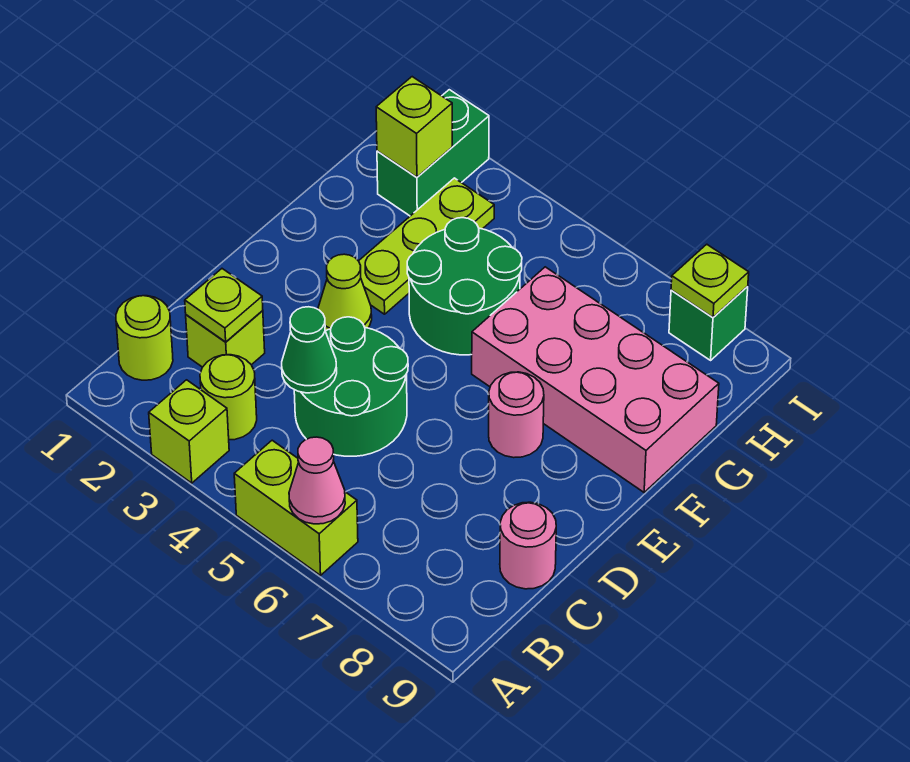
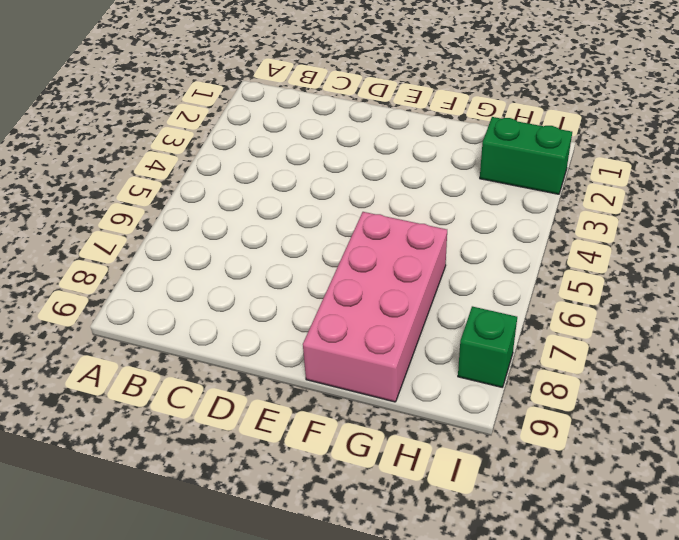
none -> lime 1x1 brick [149,380,229,483]
none -> lime 1x2 brick [234,440,358,575]
none -> lime 1x1 round brick [116,296,173,380]

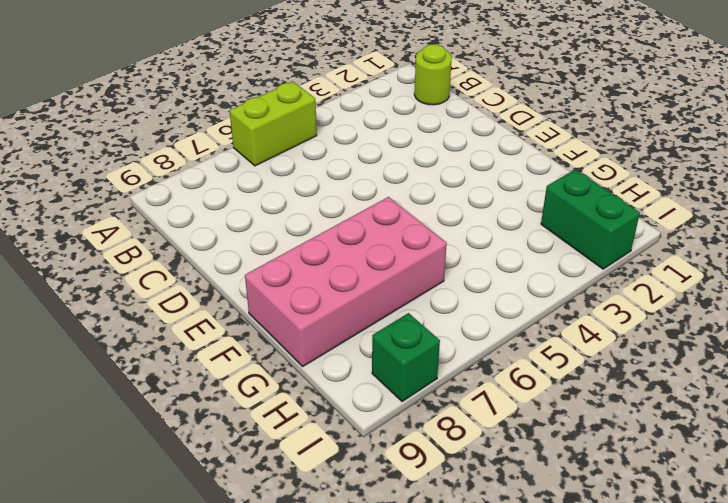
none -> lime 1x1 brick [149,380,229,483]
none -> lime 1x1 round brick [200,355,257,440]
none -> lime 1x1 brick [186,311,265,367]

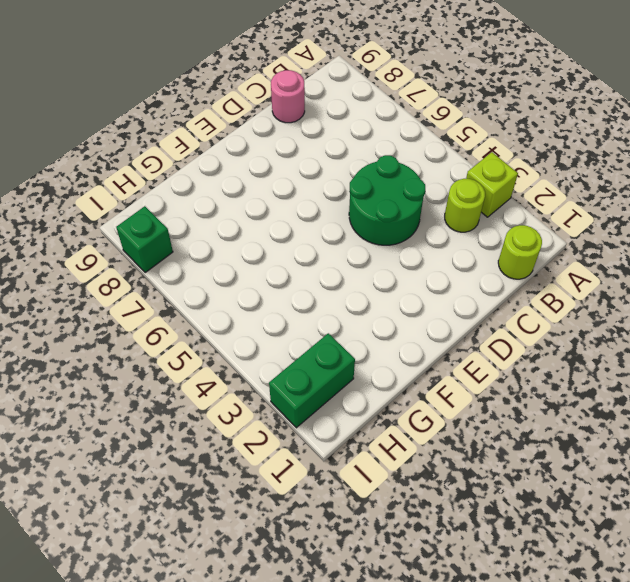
none -> lime 1x2 brick [234,440,358,575]
none -> lime 1x1 brick [186,311,265,367]
none -> lime 1x1 cone [318,254,372,331]

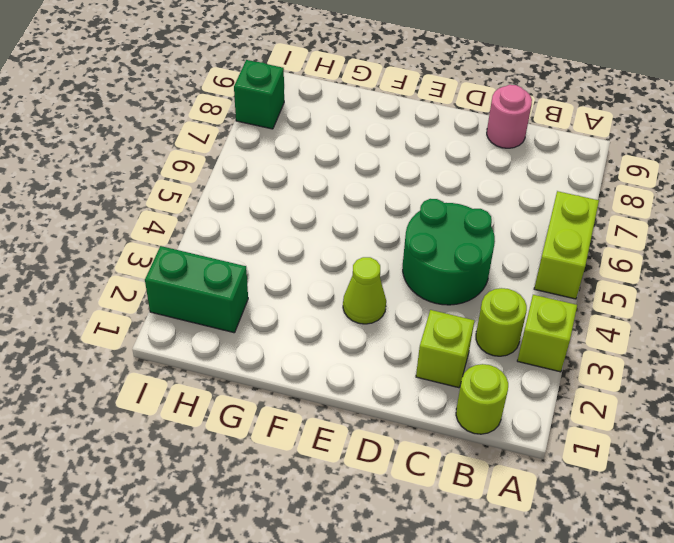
none -> pink 1x1 round brick [489,372,544,458]
none -> lime 1x3 plate [359,178,494,314]
none -> green 2x2 round brick [407,218,522,355]

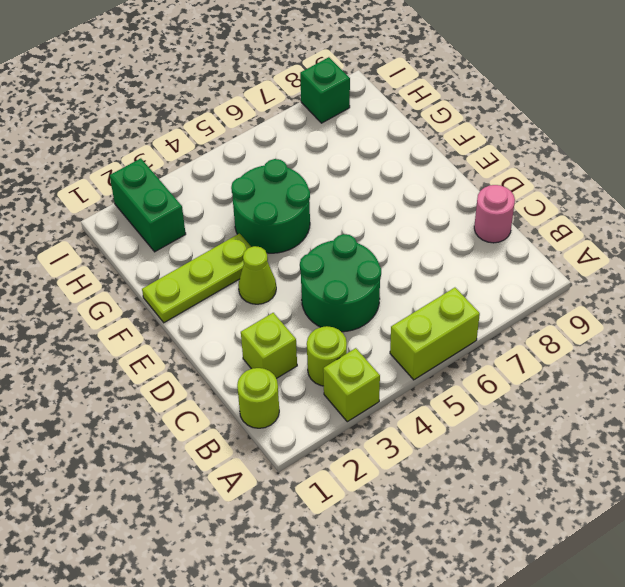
lime 1x3 plate [142,234,251,323] -> lime 1x3 plate turned to [359,178,494,314]
none -> pink 1x1 round brick [489,372,544,458]
none -> pink 2x4 brick [472,267,719,492]
none -> pink 1x1 cone [289,437,345,524]

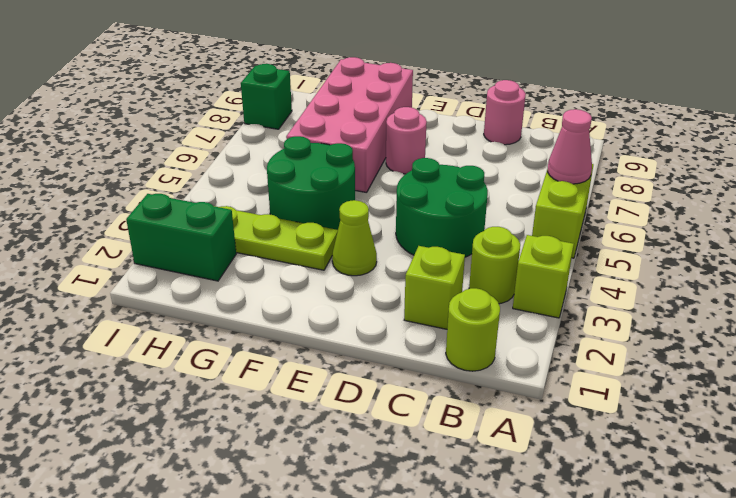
none -> lime 1x1 plate [185,269,263,342]
none -> green 1x1 cone [282,307,337,393]
none -> lime 1x1 brick [376,77,452,177]

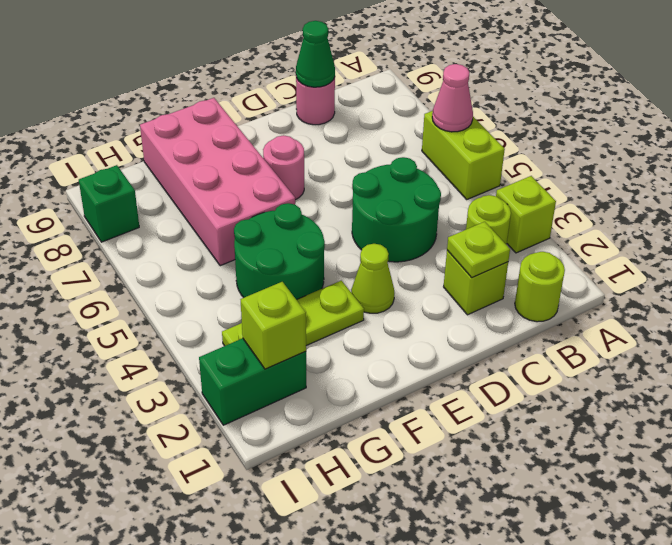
green 1x1 cone [296,21,335,87] -> green 1x1 cone moved to [282,307,337,393]
none -> lime 1x1 plate [671,244,749,317]

